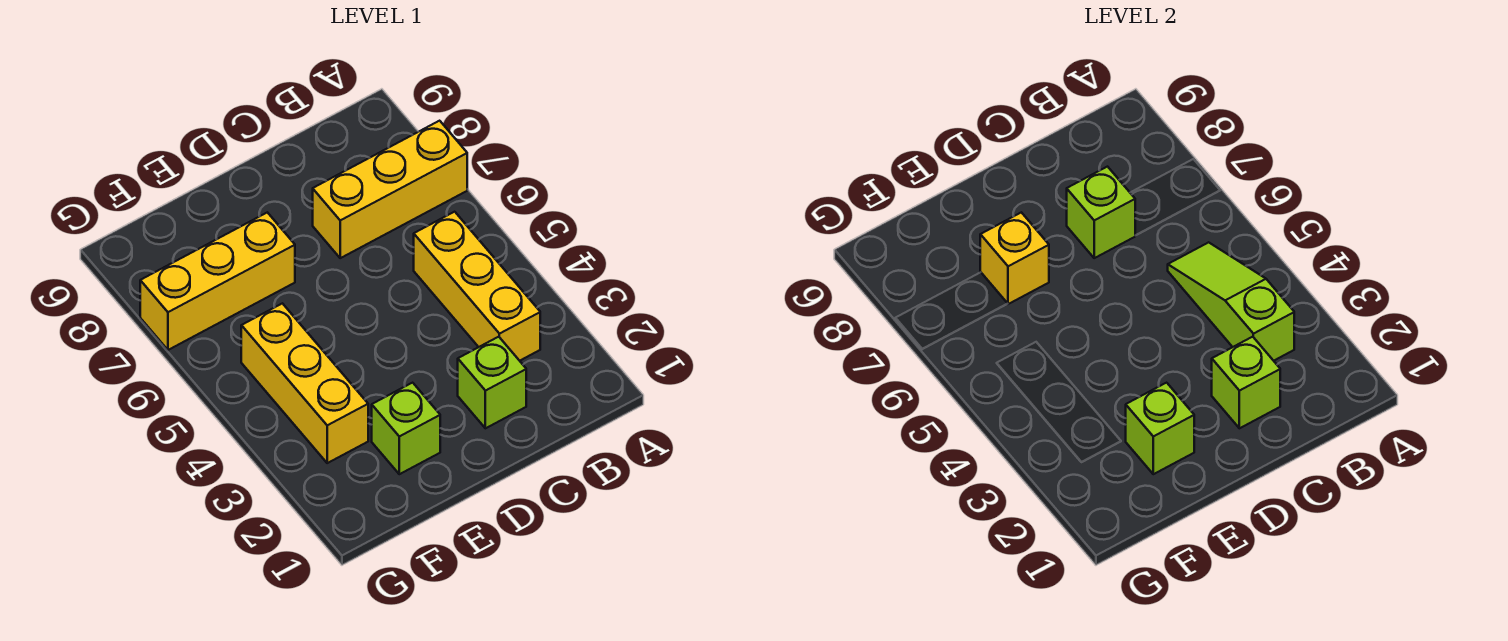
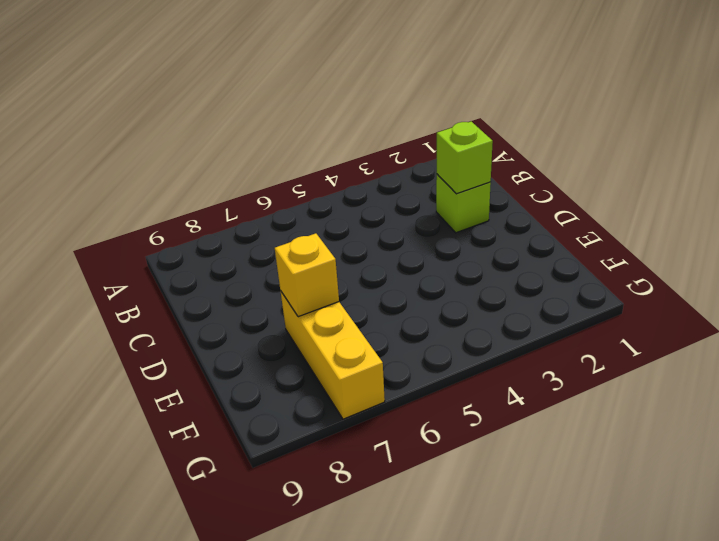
none -> yellow 1x3 brick [313,121,467,258]
none -> yellow 1x3 brick [414,212,540,361]

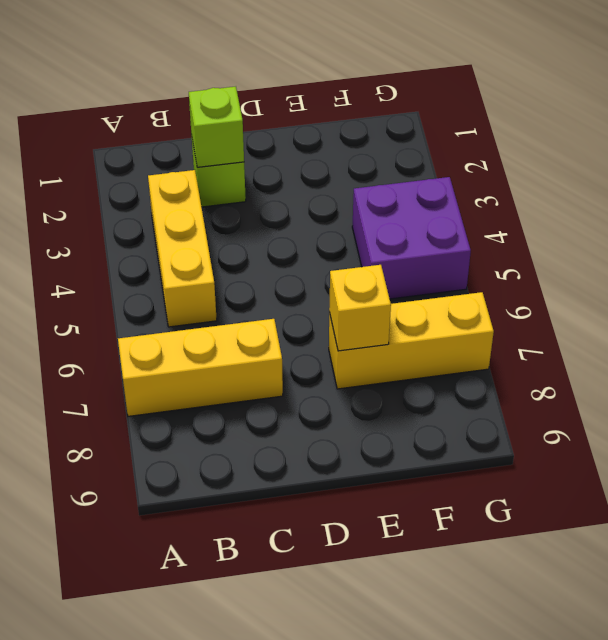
purple 2x2 brick [352,177,471,299] -> yellow 1x3 brick [241,303,368,463]
none -> lime 1x1 brick [372,383,440,474]
none -> lime 1x3 slope [1168,242,1294,361]

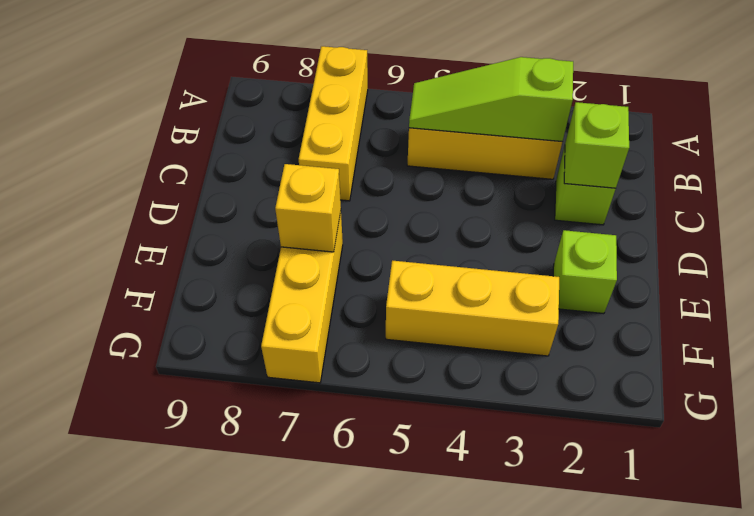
none -> lime 1x1 brick [1067,167,1136,258]
none -> lime 1x1 brick [1126,383,1194,474]

